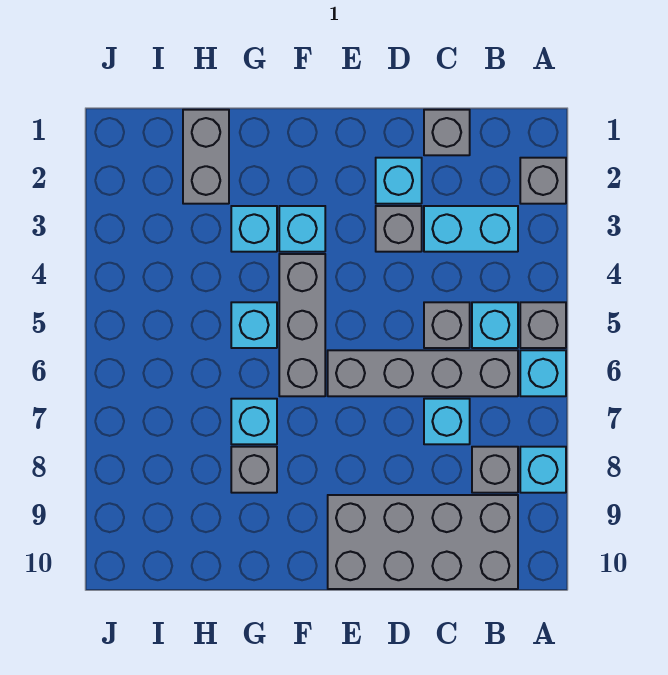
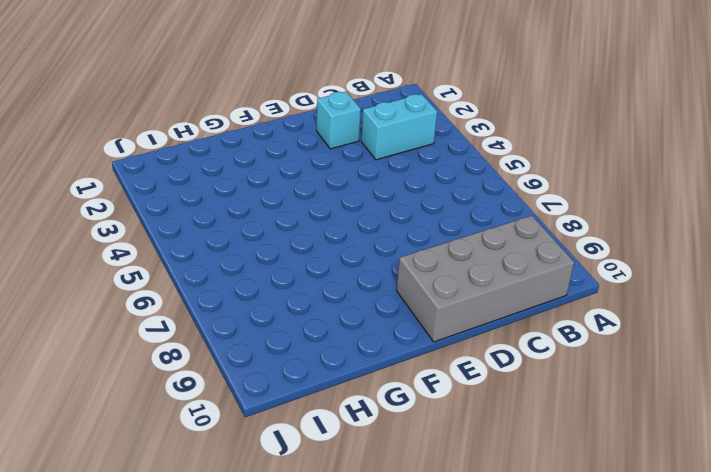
none -> grey 1x1 brick [520,158,566,204]
none -> grey 1x1 brick [520,302,566,348]
none -> cyan 1x1 brick [520,350,566,396]

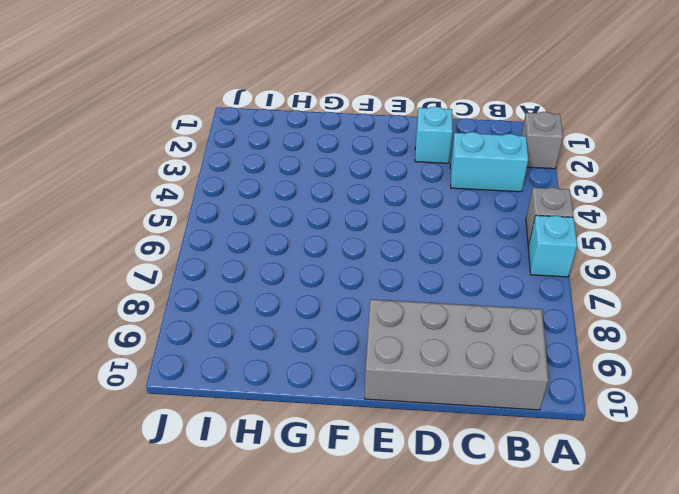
none -> cyan 1x1 brick [520,447,566,493]
none -> cyan 1x1 brick [472,302,518,348]
none -> grey 1x4 brick [328,350,518,396]

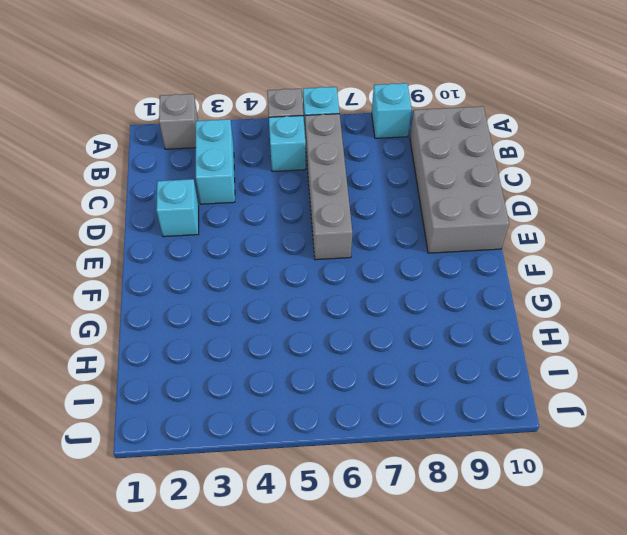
none -> grey 1x1 brick [472,447,518,493]
none -> grey 1x1 brick [424,110,470,155]
none -> grey 1x1 brick [424,302,470,348]

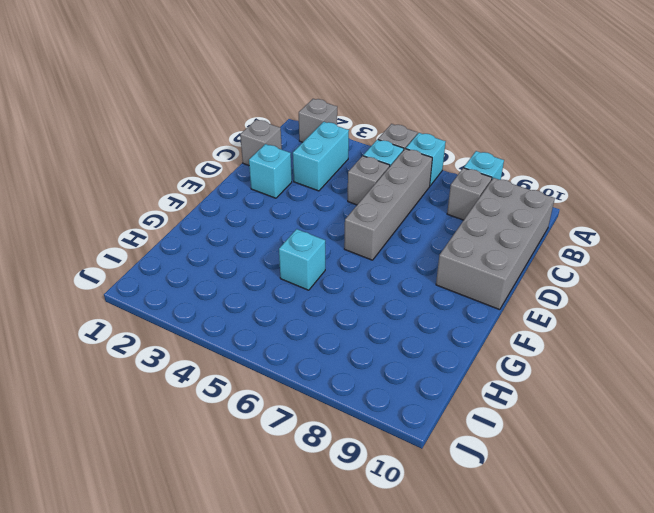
none -> cyan 1x1 brick [424,399,470,444]
none -> grey 1x1 brick [376,206,422,252]
none -> cyan 1x1 brick [279,206,325,252]

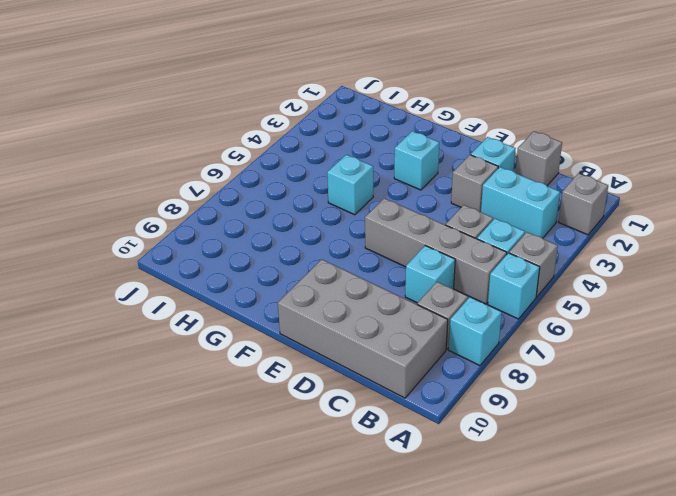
none -> grey 1x3 brick [279,254,325,396]
none -> cyan 1x1 brick [231,206,277,252]
none -> cyan 1x1 brick [231,399,277,444]

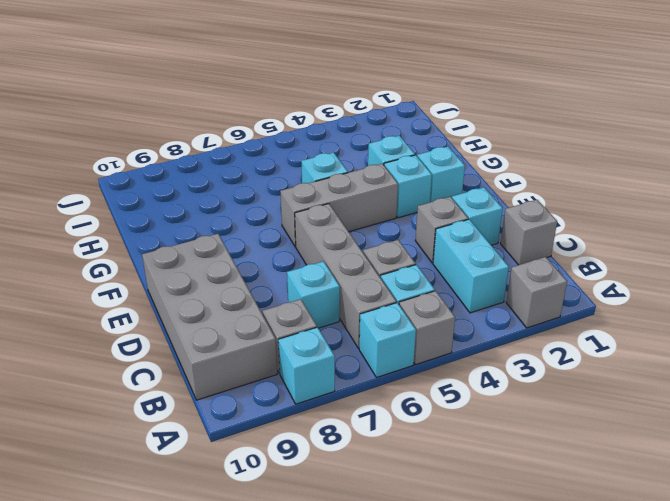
cyan 1x1 brick [417,147,465,202] -> cyan 1x1 brick moved to [231,399,277,444]
none -> grey 1x1 brick [231,447,277,493]
none -> grey 1x2 brick [183,110,229,204]

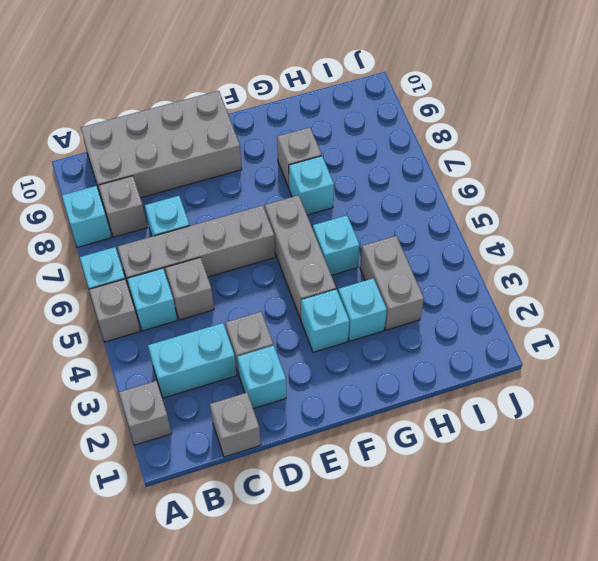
grey 1x2 brick [360,236,424,330] -> grey 1x2 brick moved to [183,110,229,204]

